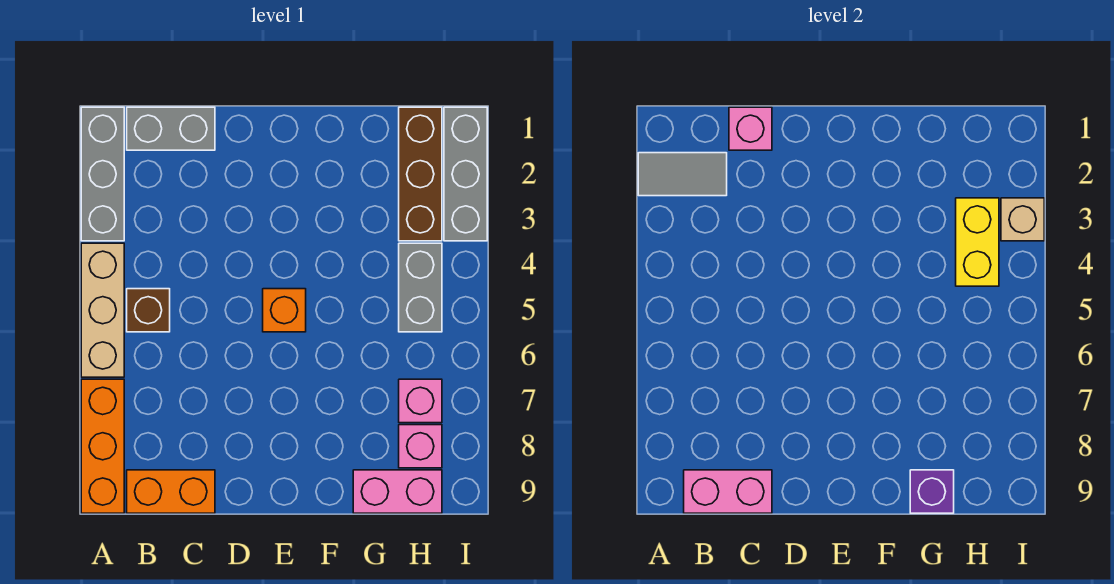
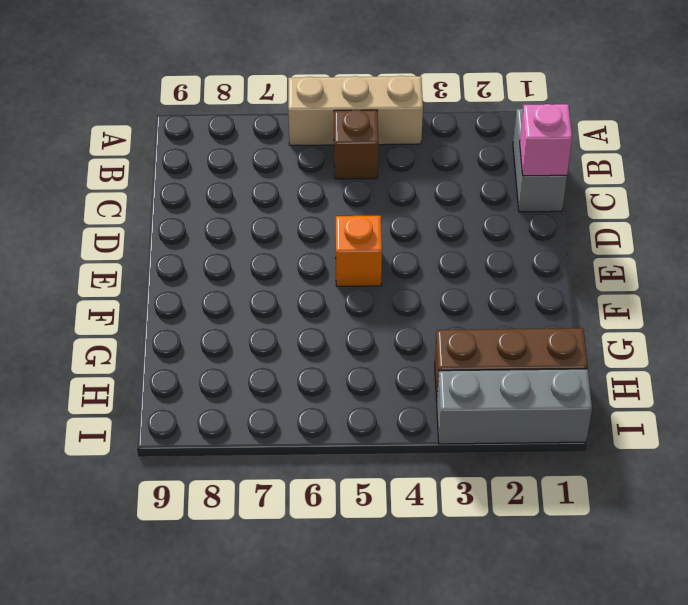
none -> grey 1x3 brick [81,107,124,241]
none -> orange 1x3 brick [81,379,124,513]
none -> orange 1x2 brick [127,470,215,513]

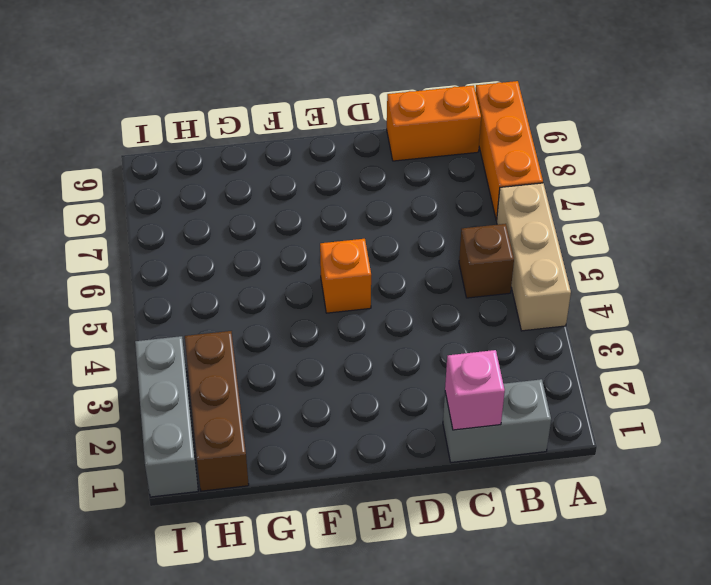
none -> grey 1x3 brick [81,107,124,241]
none -> pink 1x2 brick [353,470,442,513]
none -> grey 1x2 brick [399,243,442,332]

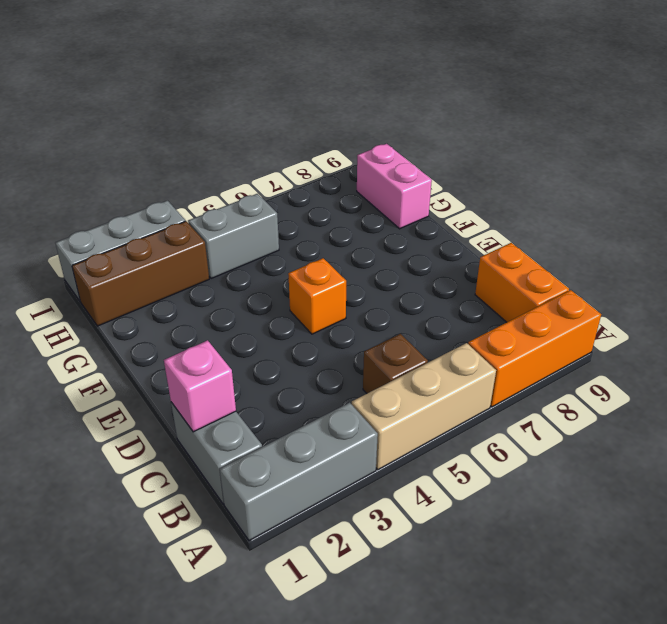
none -> pink 1x1 brick [399,379,442,423]
none -> pink 1x1 brick [399,425,442,468]
none -> grey 1x2 tile [638,153,727,196]

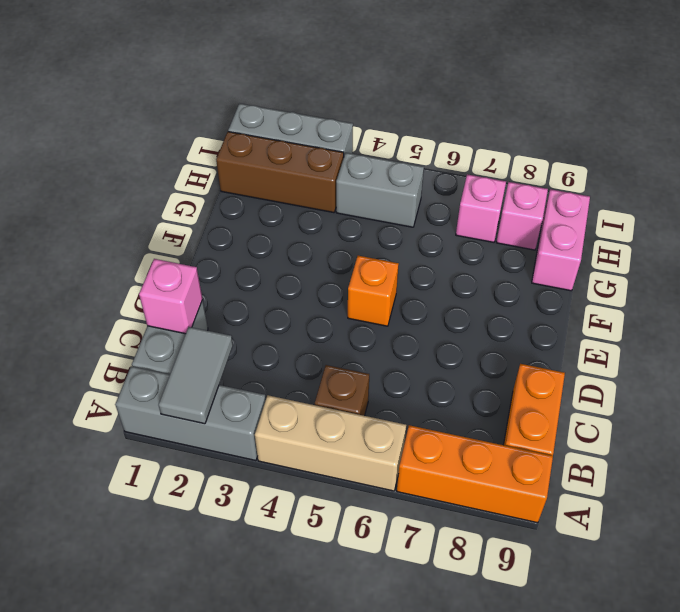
none -> pink 1x2 brick [684,470,772,513]
none -> purple 1x1 brick [910,470,954,513]
none -> yellow 1x2 brick [956,198,999,286]

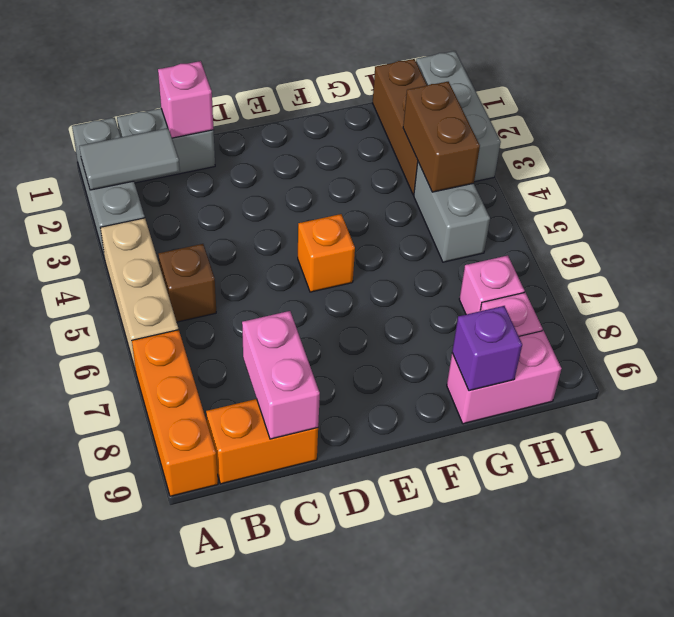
pink 1x2 brick [242,311,320,439] -> pink 1x2 brick turned to [684,470,772,513]
brown 1x2 brick [403,82,480,192] -> yellow 1x2 brick [956,198,999,286]
none -> tan 1x1 brick [1001,198,1044,241]

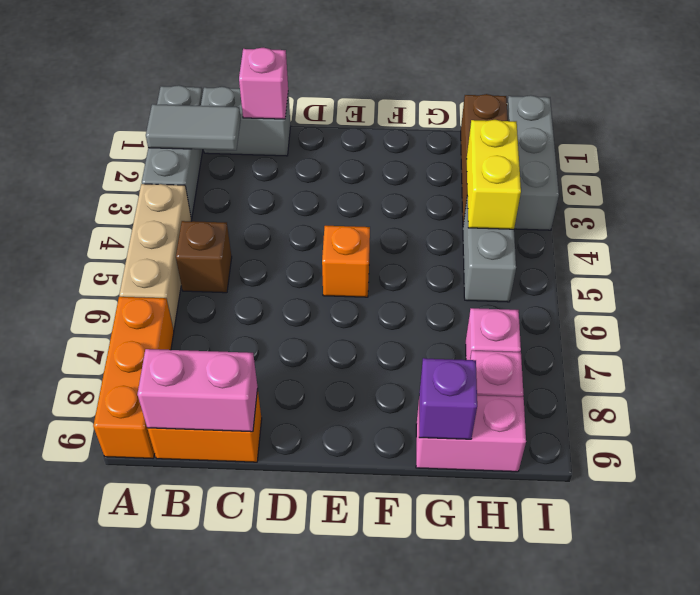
none -> tan 1x1 brick [1001,198,1044,241]

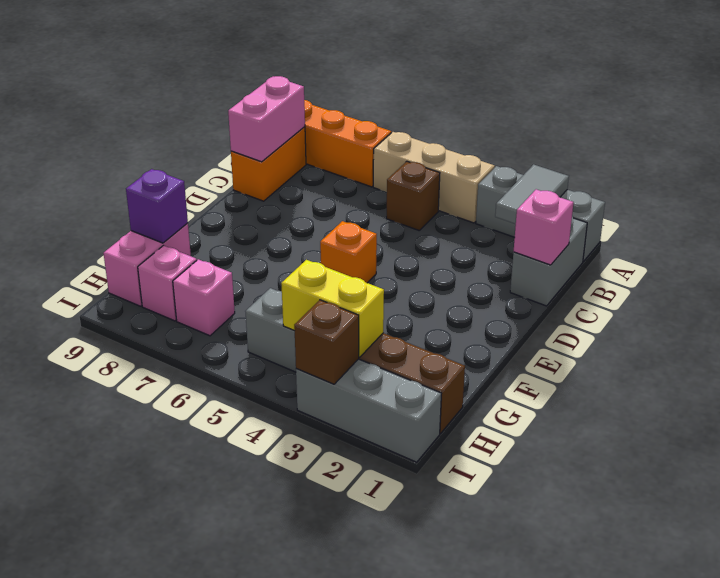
brown 1x1 brick [294,300,359,384] -> tan 1x1 brick [1001,198,1044,241]

